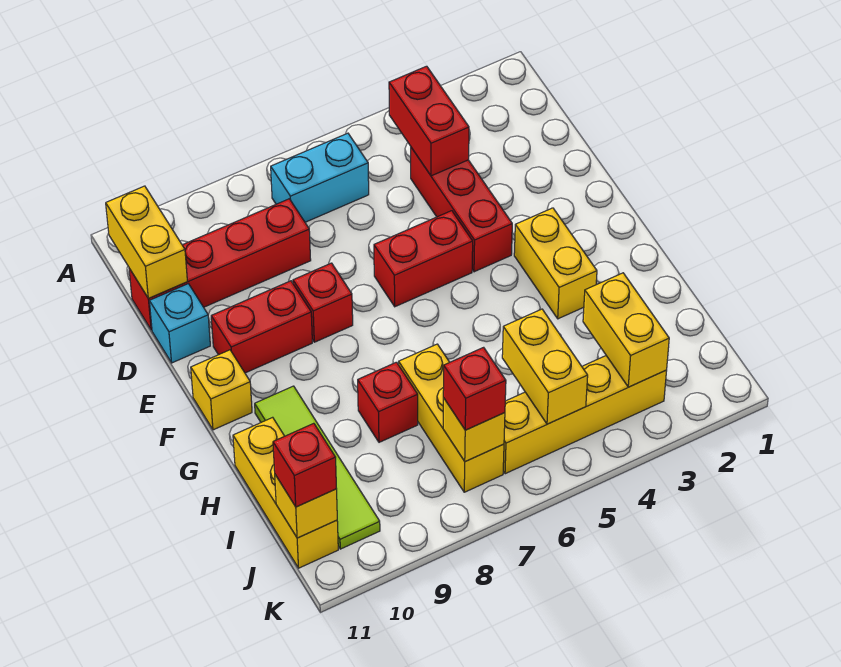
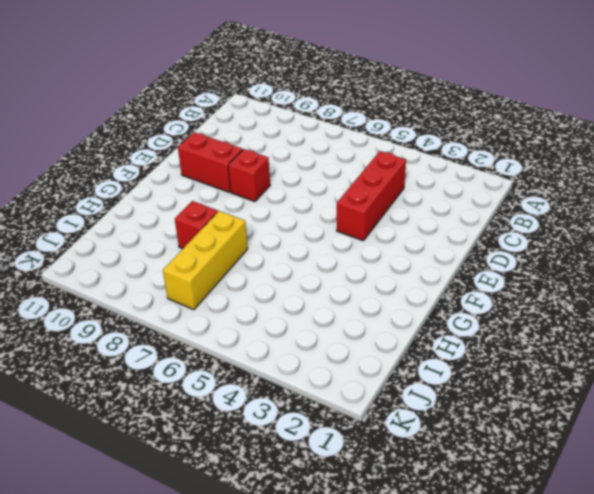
none -> cyan 1x2 brick [271,133,369,222]
none -> red 1x4 brick [129,199,311,330]
none -> cyan 1x1 brick [149,284,210,363]

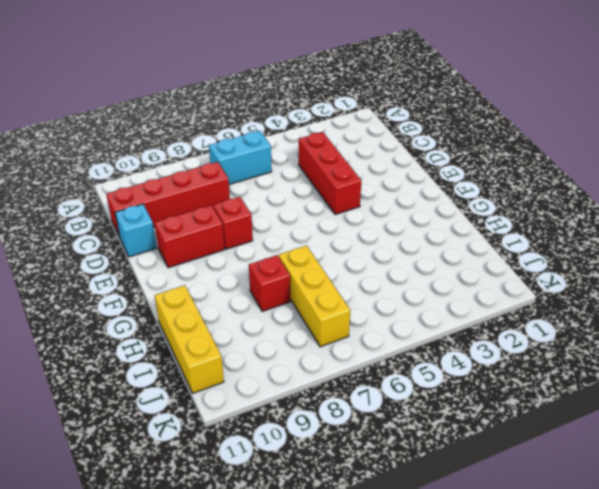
none -> red 1x2 brick [374,211,473,307]
none -> yellow 1x2 brick [514,208,597,319]
none -> yellow 1x1 brick [191,350,252,430]

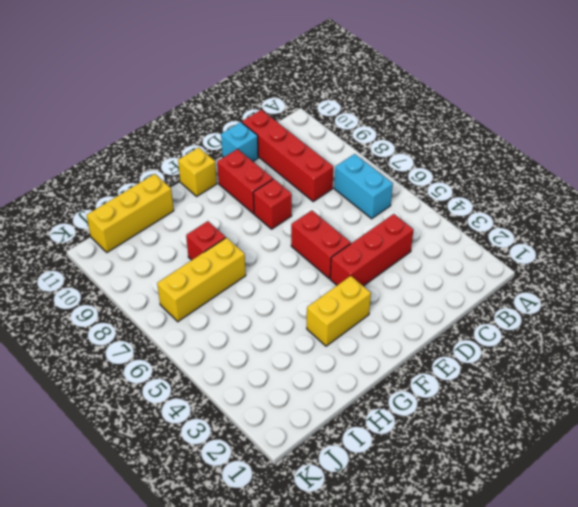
none -> lime 1x4 tile [255,386,380,549]
none -> yellow 1x4 brick [503,356,667,474]
none -> red 1x2 brick [389,66,469,176]

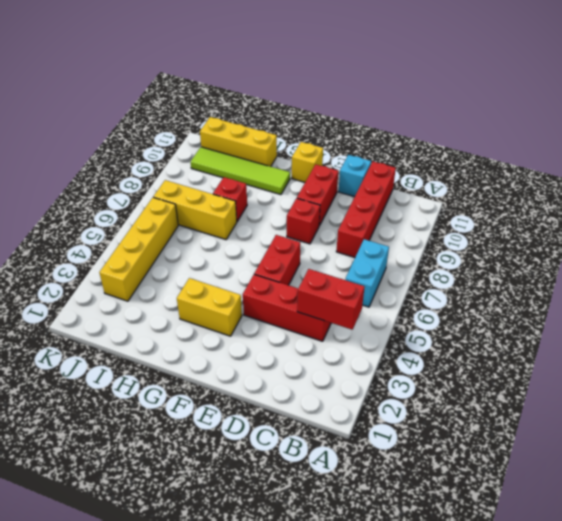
none -> yellow 1x2 brick [106,186,187,298]
none -> yellow 1x2 brick [583,273,669,387]
none -> yellow 1x2 brick [502,309,588,424]

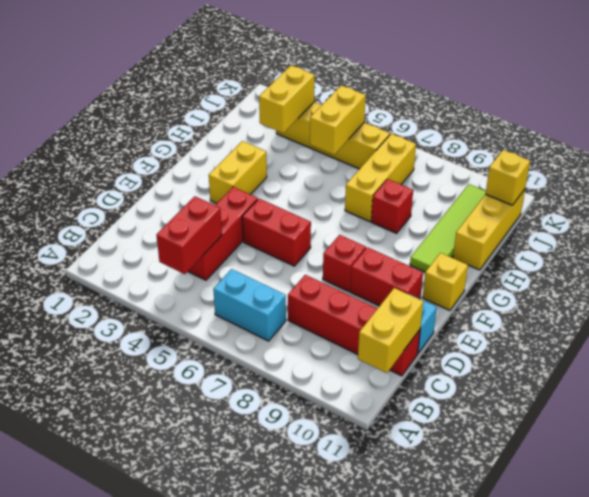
none -> yellow 1x1 brick [443,398,505,462]
none -> red 1x1 brick [443,347,506,430]
none -> red 1x1 brick [273,423,336,507]

